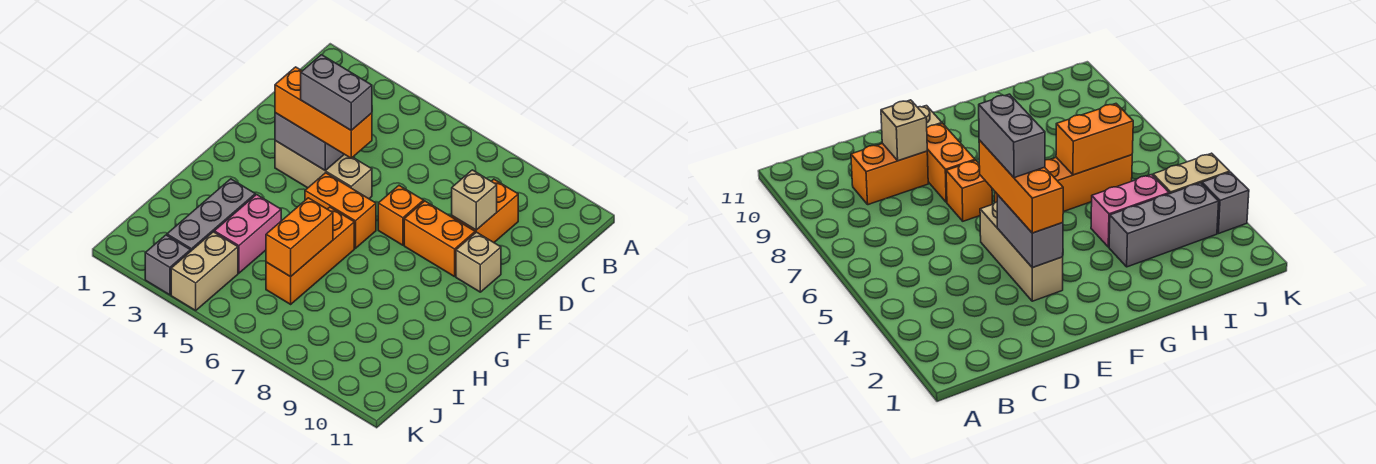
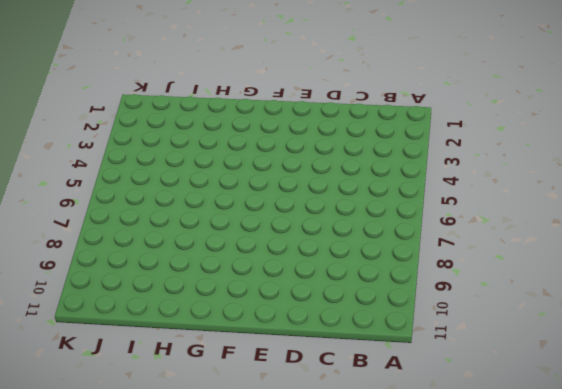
none -> orange 1x2 brick [452,179,518,242]
none -> tan 1x3 brick [275,141,372,199]
none -> orange 1x1 brick [378,186,424,245]

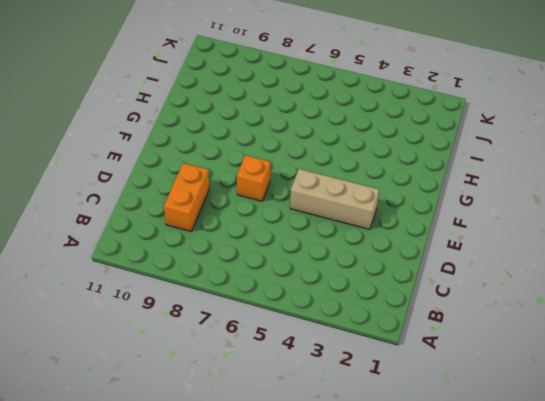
none -> orange 1x2 brick [404,201,475,277]
none -> tan 1x1 brick [456,232,501,292]
none -> orange 1x2 brick [305,173,376,248]

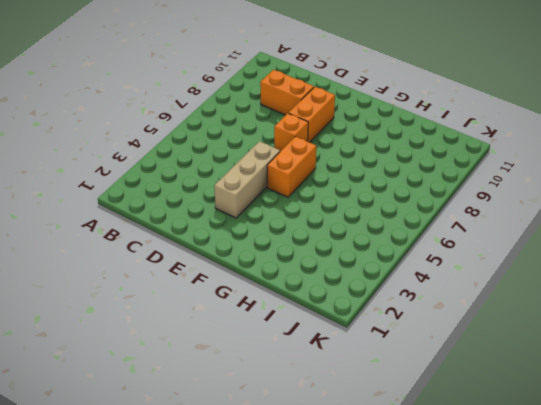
none -> tan 1x1 brick [456,232,501,292]
none -> orange 1x3 brick [266,207,354,304]
none -> grey 1x3 brick [167,179,255,251]

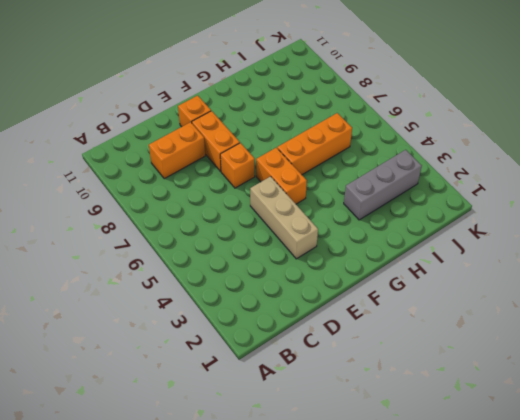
orange 1x1 brick [178,96,211,127] -> tan 1x1 brick [456,232,501,292]
none -> pink 1x2 brick [214,195,281,273]
none -> tan 1x2 brick [171,232,238,310]
none -> grey 1x1 brick [145,235,191,295]

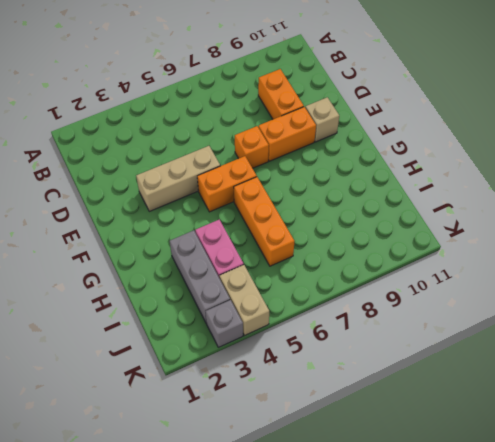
none -> tan 1x1 brick [452,170,497,230]
none -> grey 1x2 brick [275,113,344,170]
none -> orange 1x2 brick [266,198,333,277]

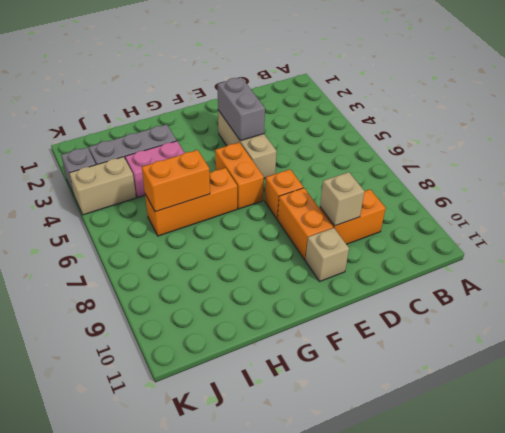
none -> orange 1x3 brick [275,67,372,158]
none -> grey 1x2 brick [301,55,372,130]

